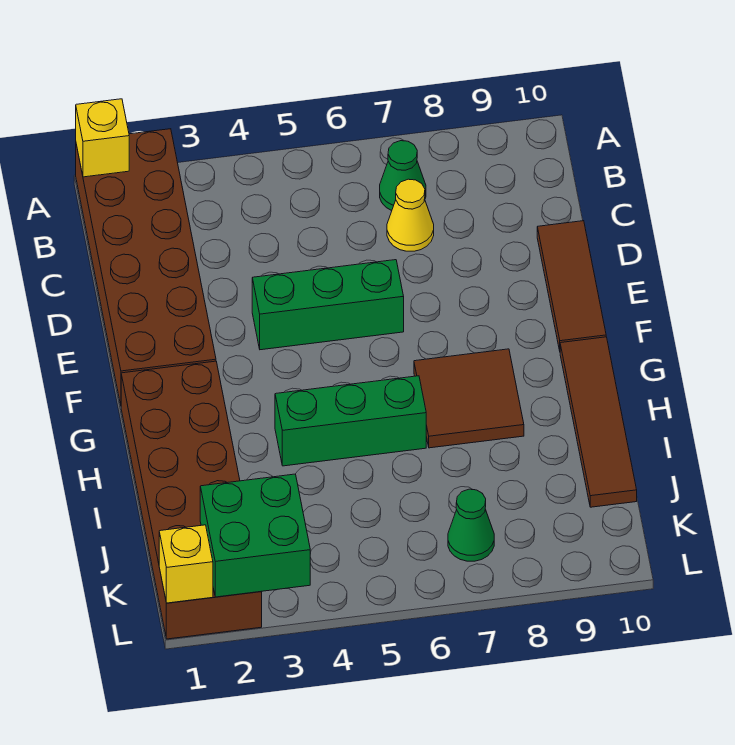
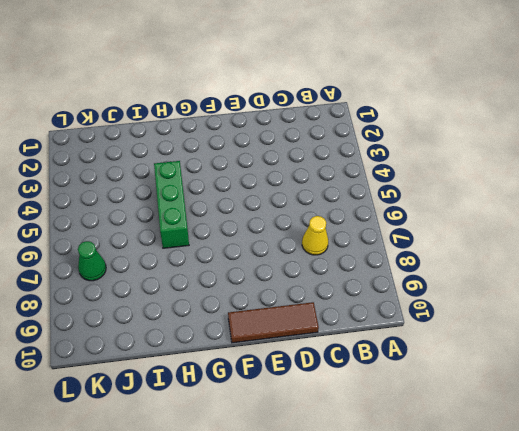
none -> brown 2x6 brick [76,129,216,405]
none -> green 1x1 cone [380,141,426,211]
none -> green 1x3 brick [252,260,404,350]

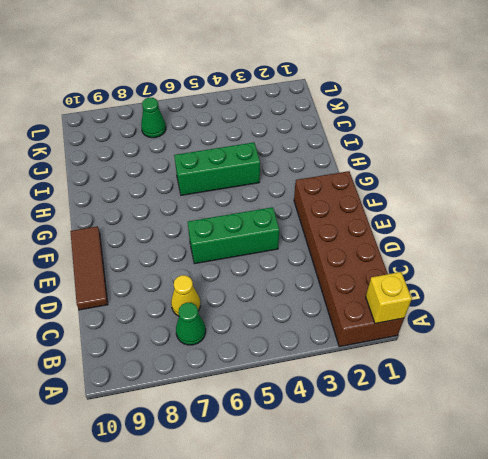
none -> brown 2x6 brick [121,361,262,639]
none -> brown 2x2 tile [414,349,524,448]
none -> brown 1x4 tile [560,337,637,507]

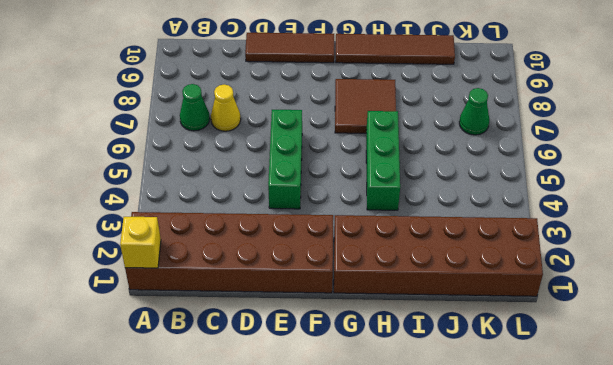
none -> green 2x2 brick [200,474,310,597]
none -> yellow 1x1 brick [159,525,213,603]

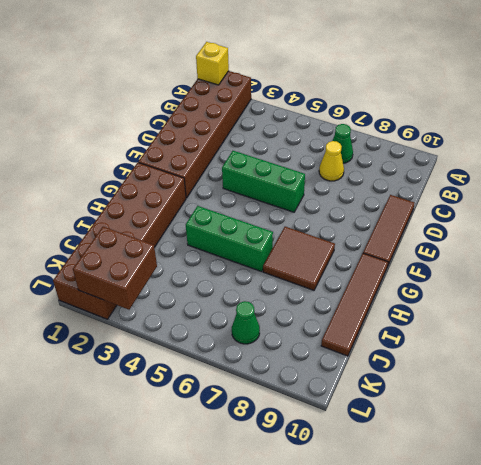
brown 2x2 brick [73,227,157,310] -> green 2x2 brick [200,474,310,597]
none -> yellow 1x1 brick [159,525,213,603]

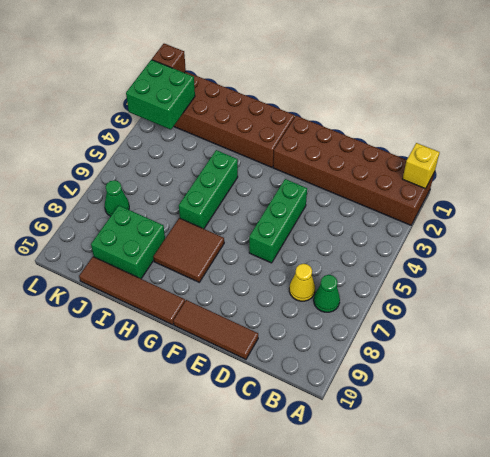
green 2x2 brick [91,206,165,279] -> none
brown 1x1 brick [152,44,186,73] -> yellow 1x1 brick [159,525,213,603]

